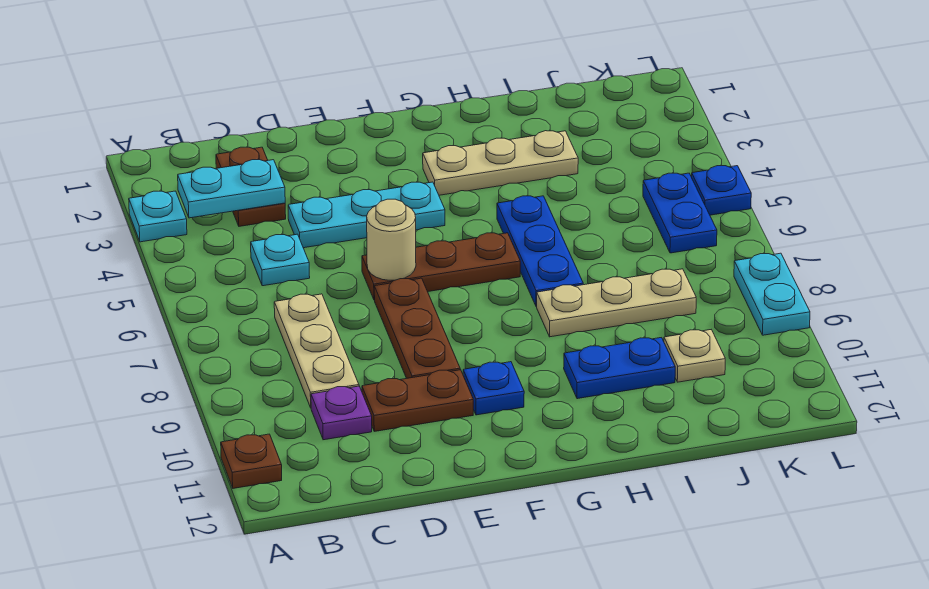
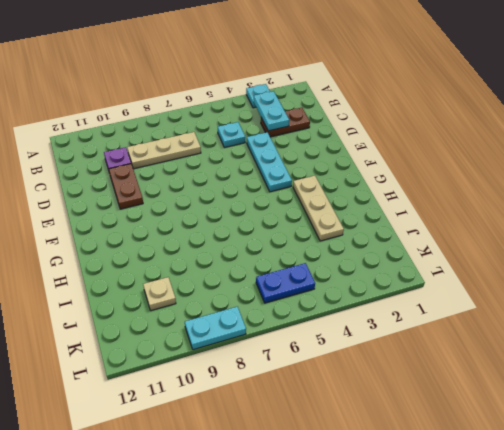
none -> brown 1x1 plate [221,434,282,488]
none -> brown 1x3 plate [362,233,520,300]
none -> brown 1x3 plate [374,278,460,378]

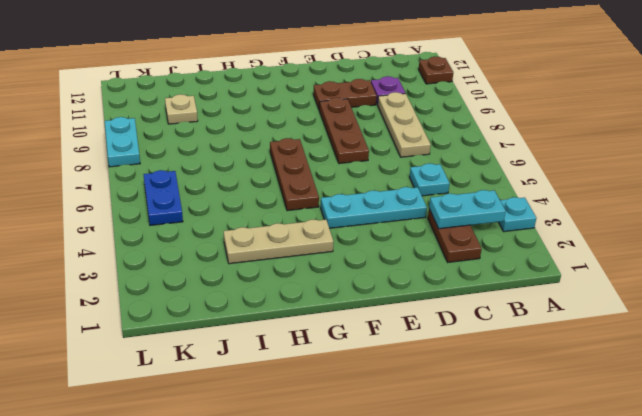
brown 1x3 plate [270,138,319,211] -> brown 1x3 plate turned to [362,233,520,300]
none -> blue 1x1 plate [463,362,524,415]
none -> blue 1x3 plate [497,196,583,306]
none -> tan 1x3 plate [537,269,696,337]

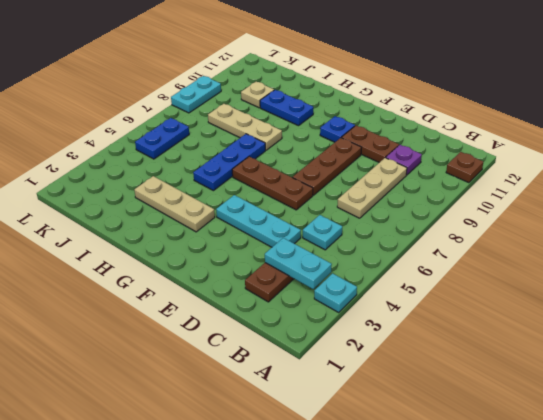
none -> blue 1x1 plate [692,166,751,215]
none -> tan 1x1 round brick [367,199,416,280]

